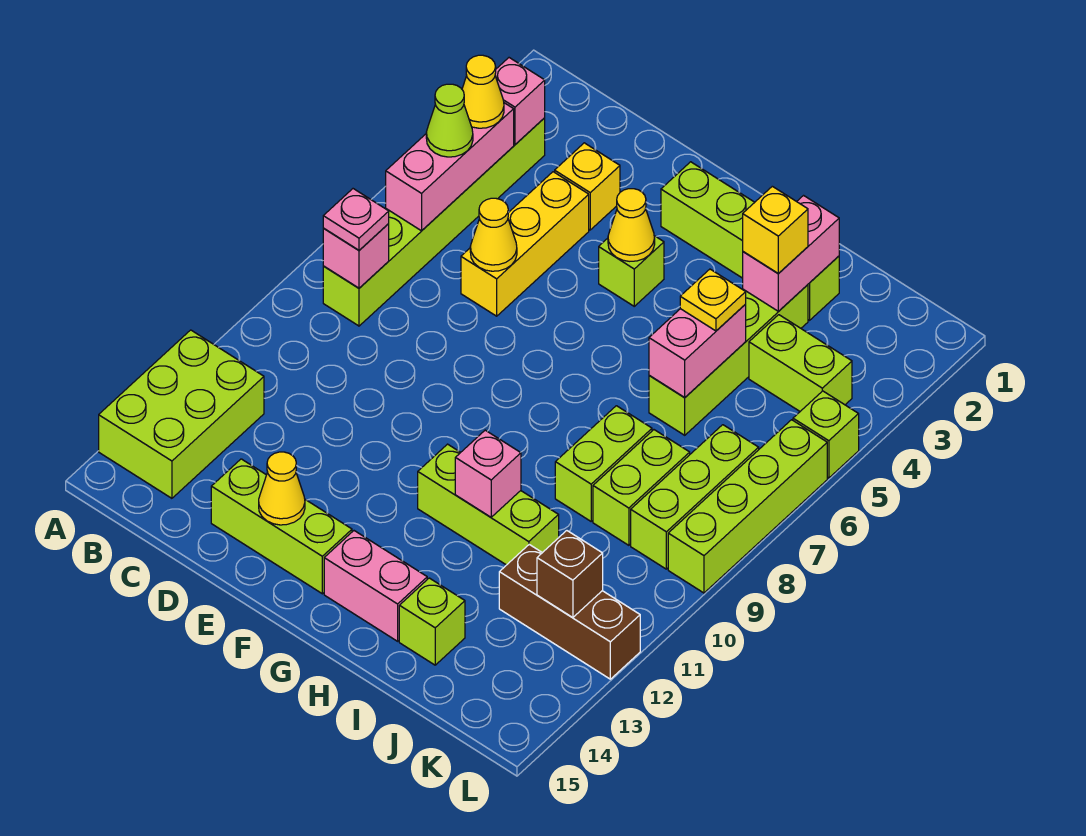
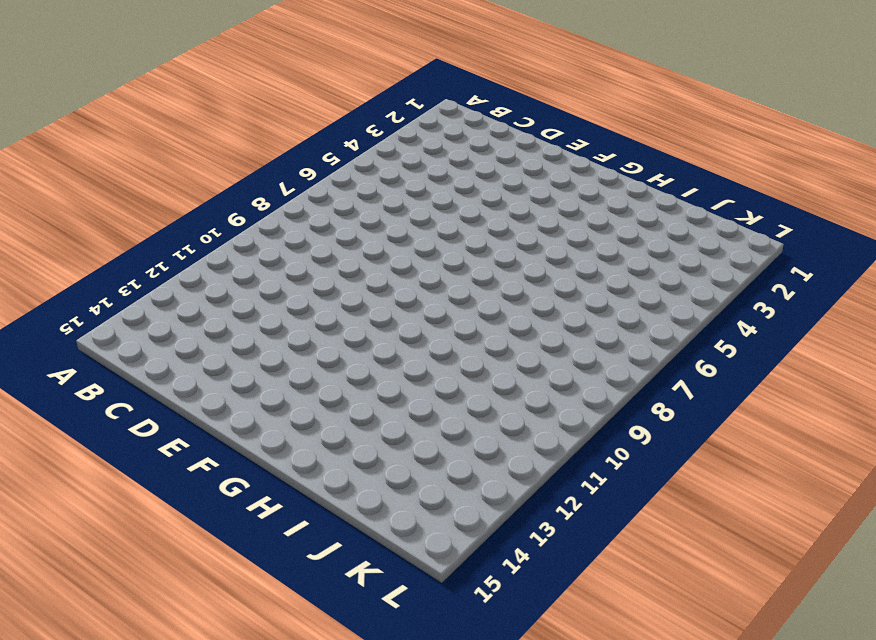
none -> lime 2x3 brick [99,330,264,498]
none -> lime 1x6 brick [323,118,545,326]
none -> yellow 1x1 brick [555,143,620,230]
none -> yellow 1x3 brick [461,172,589,316]

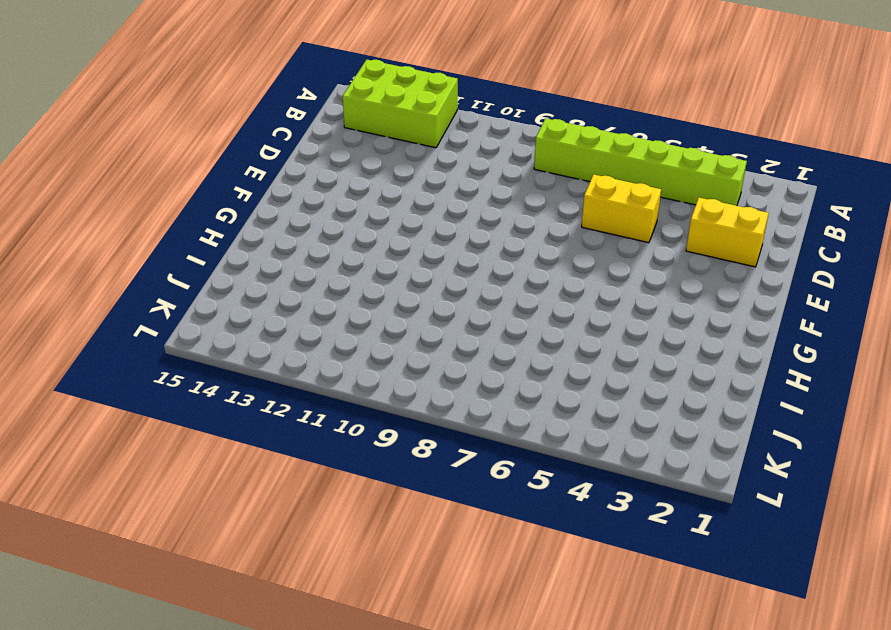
yellow 1x2 brick [686,198,769,267] -> yellow 1x1 brick [555,143,620,230]
yellow 1x2 brick [582,174,661,243] -> yellow 1x3 brick [461,172,589,316]
none -> lime 1x3 brick [211,459,352,594]
none -> lime 1x4 brick [661,162,839,320]
none -> lime 1x1 brick [599,236,664,306]
none -> lime 1x3 brick [418,444,559,565]

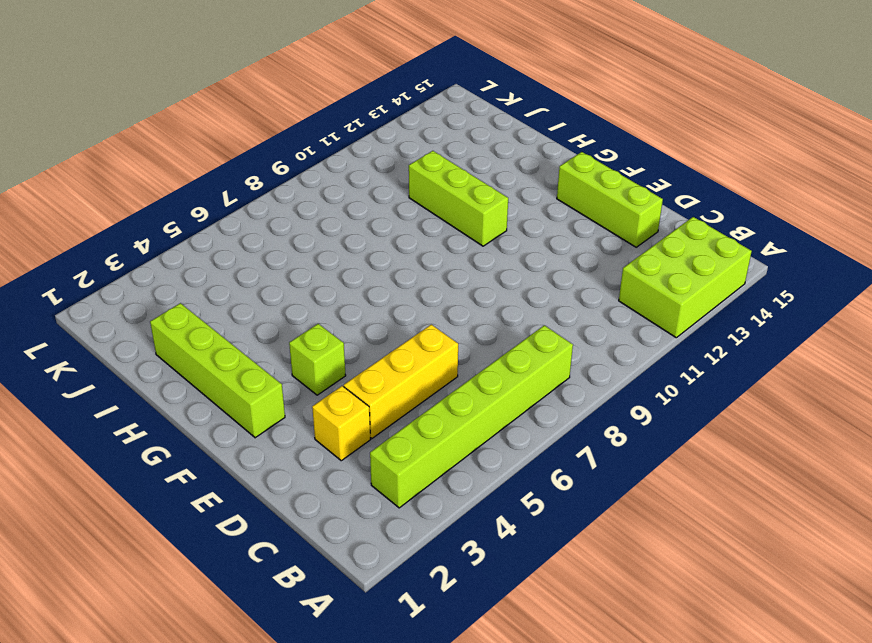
none -> pink 1x2 brick [324,531,427,641]
none -> lime 1x4 brick [649,285,808,435]
none -> lime 1x2 brick [555,406,652,521]
none -> lime 1x1 brick [399,578,465,665]

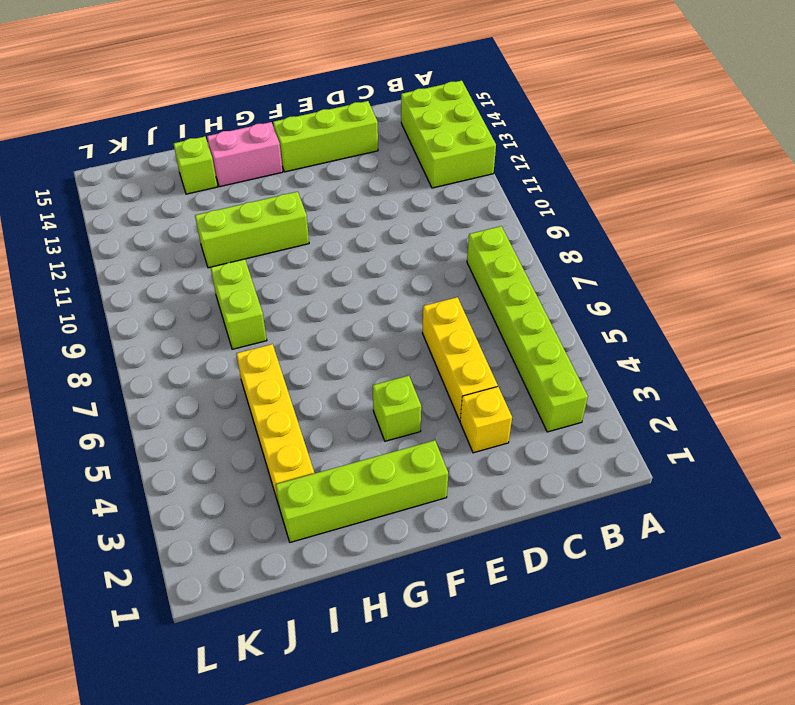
yellow 1x4 brick [236,344,314,505] -> lime 1x4 brick [649,285,808,435]
none -> lime 1x2 brick [749,315,852,411]
none -> lime 1x2 brick [593,430,690,545]
none -> brown 1x3 brick [499,545,640,679]
none -> lime 1x3 brick [631,425,759,569]

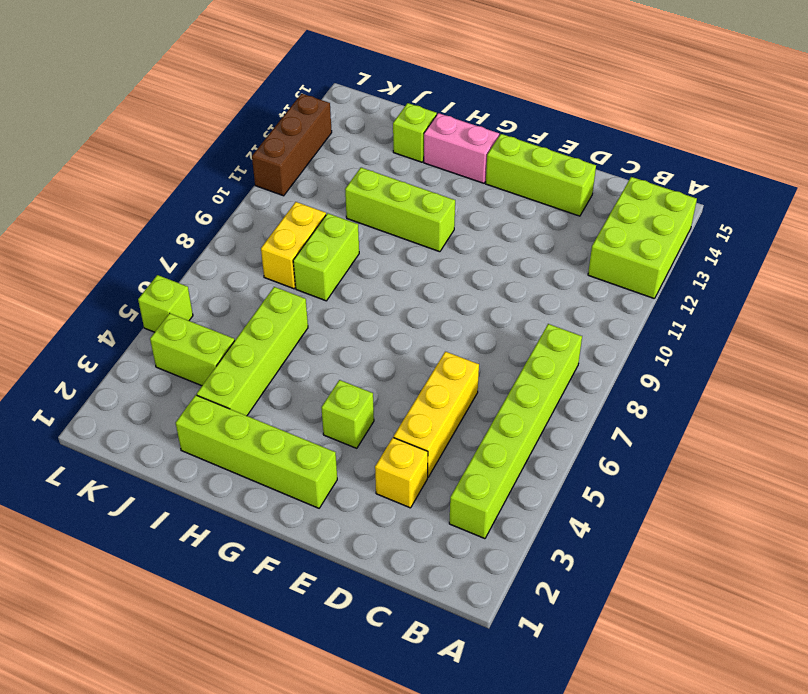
yellow 1x2 brick [261,202,326,289] -> lime 1x2 brick [593,430,690,545]
brown 1x3 brick [252,94,332,196] -> brown 1x3 brick turned to [499,545,640,679]
none -> lime 1x3 brick [631,425,759,569]
none -> lime 1x4 brick [668,420,827,593]
none -> pink 1x1 brick [495,58,545,144]
none -> pink 1x3 brick [386,103,514,231]

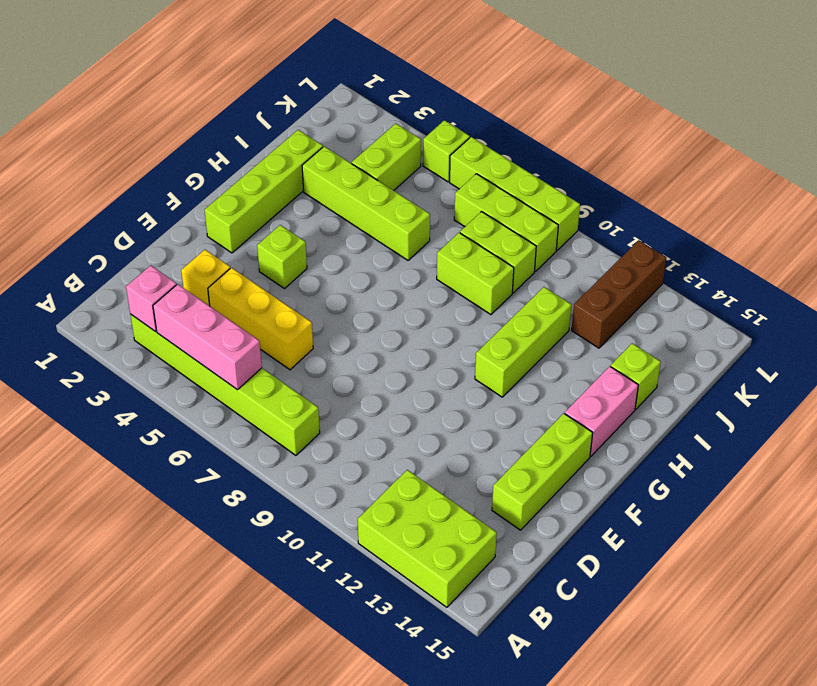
none -> pink 1x1 brick [323,224,389,288]
none -> yellow 1x1 cone [470,198,517,271]
none -> yellow 1x1 cone [259,452,305,525]
none -> yellow 1x1 cone [608,189,655,261]

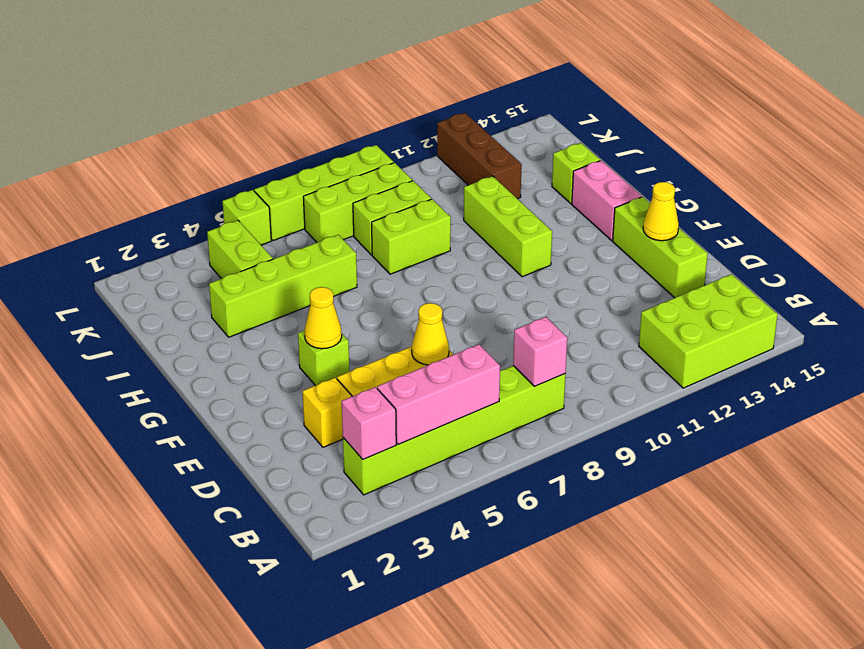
none -> lime 1x4 brick [661,162,839,320]
none -> pink 1x1 brick [455,430,521,517]
none -> pink 1x2 brick [743,196,839,311]
none -> pink 1x2 brick [649,304,746,398]

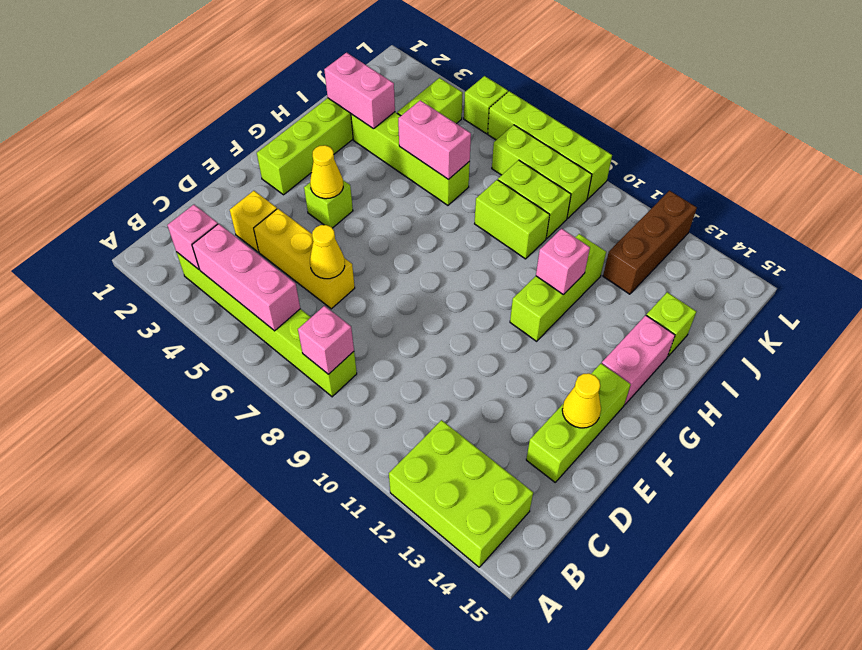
none -> brown 1x1 brick [537,531,603,618]
none -> yellow 1x1 cone [462,55,504,128]
none -> lime 1x1 cone [426,84,473,157]
none -> pink 1x1 plate [323,189,389,250]

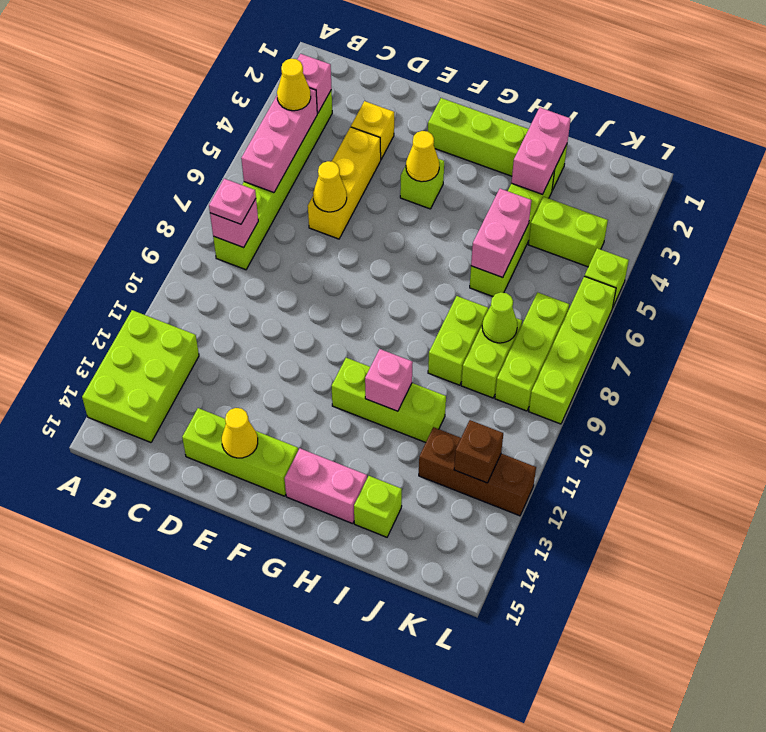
lime 1x1 cone [482,292,517,343] -> lime 1x1 cone moved to [426,84,473,157]
none -> yellow 1x1 brick [743,186,808,274]
none -> yellow 1x1 plate [680,269,746,331]

